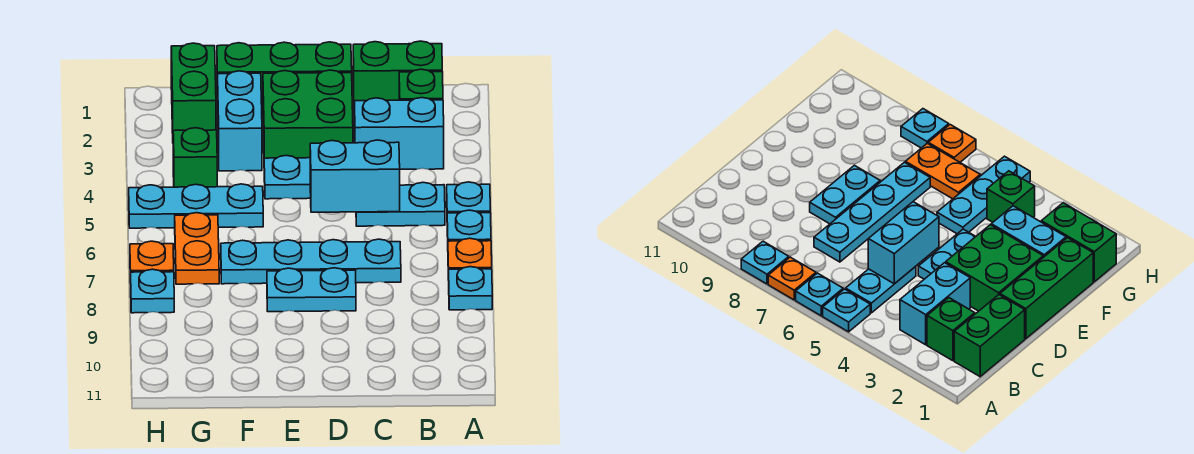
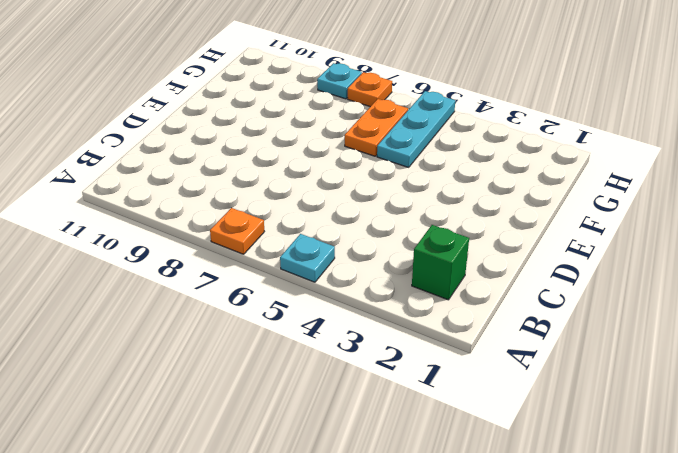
orange 1x2 plate [345,99,408,156] -> orange 1x2 plate turned to [175,213,219,284]
none -> cyan 1x1 plate [447,210,491,241]
none -> cyan 1x1 plate [449,267,492,310]
none -> green 1x2 brick [353,41,442,101]

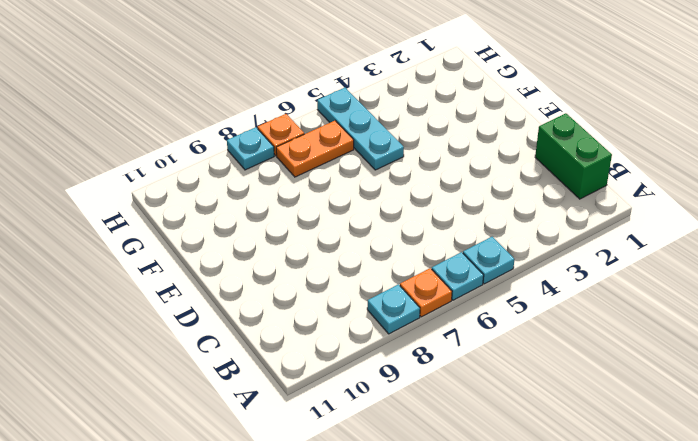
none -> green 1x1 brick [399,69,443,100]
none -> cyan 1x2 brick [354,98,444,169]
none -> cyan 1x2 plate [356,182,445,226]

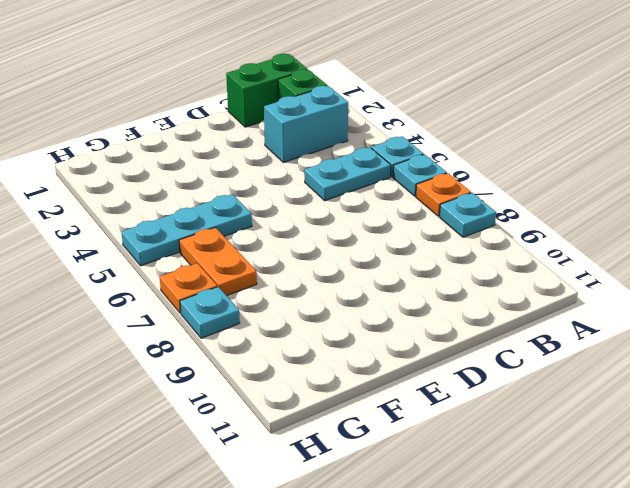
none -> cyan 1x4 plate [221,239,401,284]
none -> green 1x3 brick [217,42,352,114]
none -> green 2x2 brick [263,70,353,158]

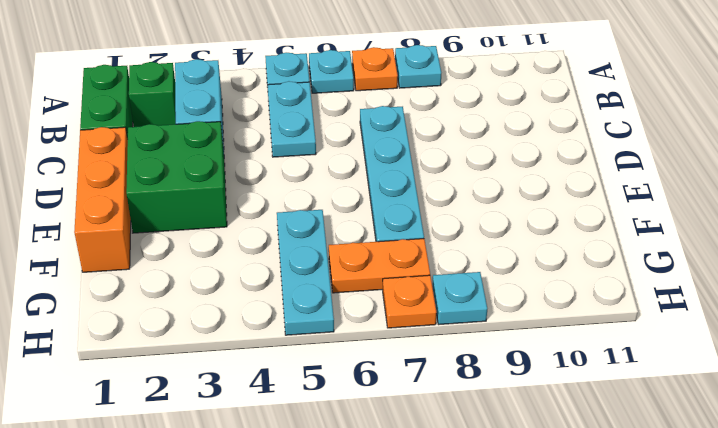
orange 1x3 brick [74,127,131,272] -> green 1x3 brick [217,42,352,114]
none -> cyan 1x2 plate [264,156,311,199]
none -> cyan 1x2 plate [267,268,356,312]
none -> cyan 1x2 brick [218,71,262,171]

